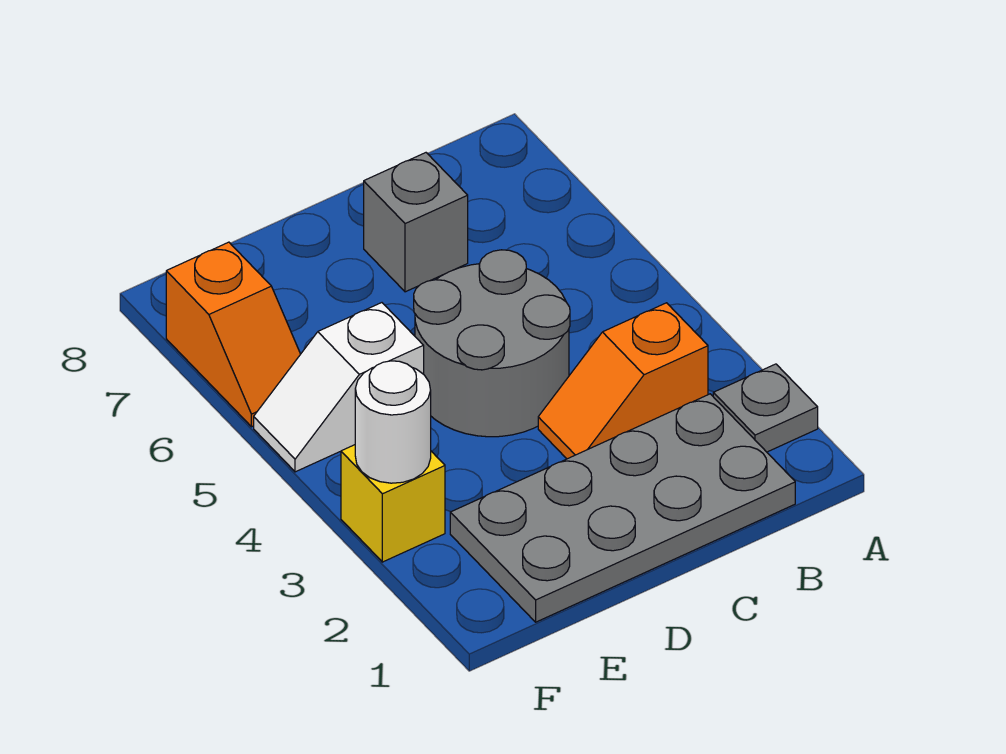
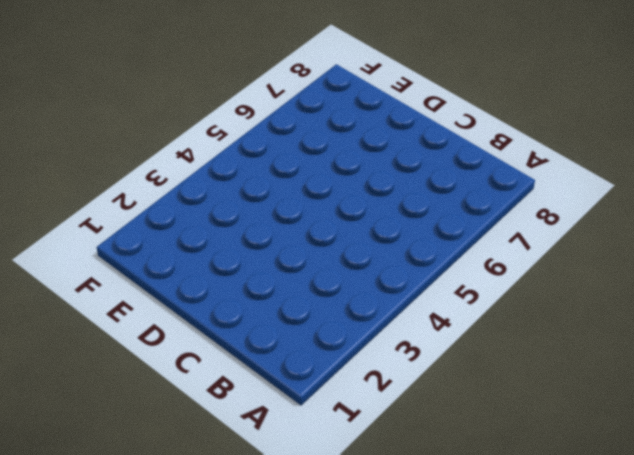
none -> grey 1x1 plate [713,364,818,452]
none -> grey 2x4 plate [450,394,795,622]

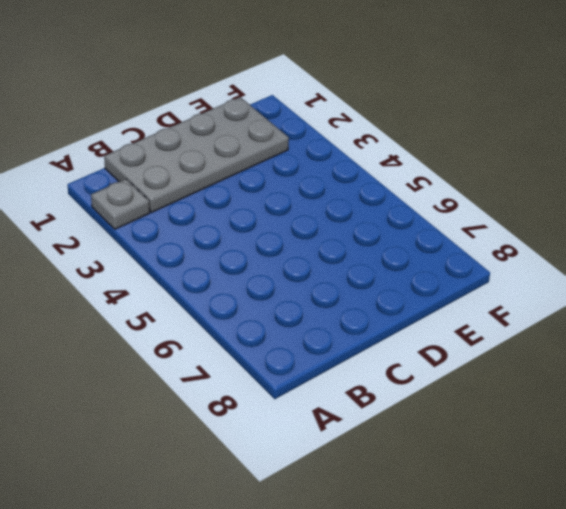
none -> orange 1x2 slope [538,303,708,459]
none -> grey 2x2 round brick [414,250,570,437]

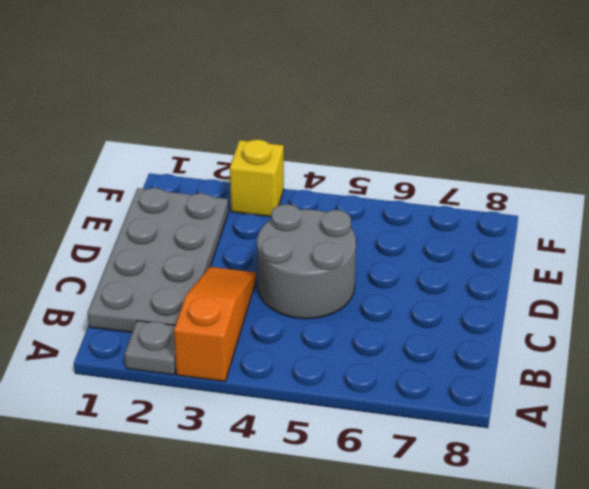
orange 1x3 slope [174,267,256,382] -> orange 1x2 slope [538,303,708,459]
none -> grey 1x1 brick [364,153,468,292]
none -> white 1x2 slope [254,303,424,472]

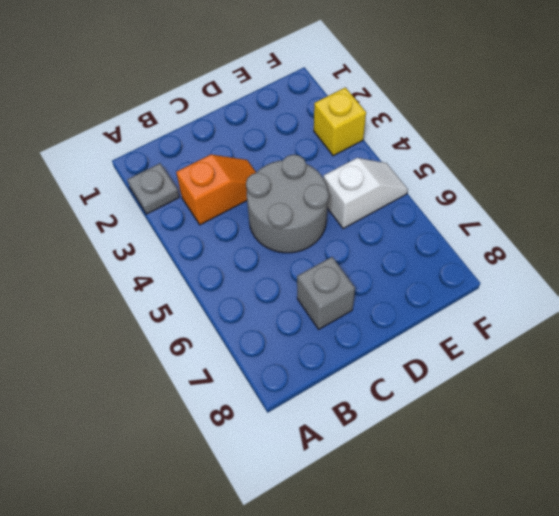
none -> grey 2x4 plate [450,394,795,622]
none -> orange 1x2 slope [166,242,300,427]

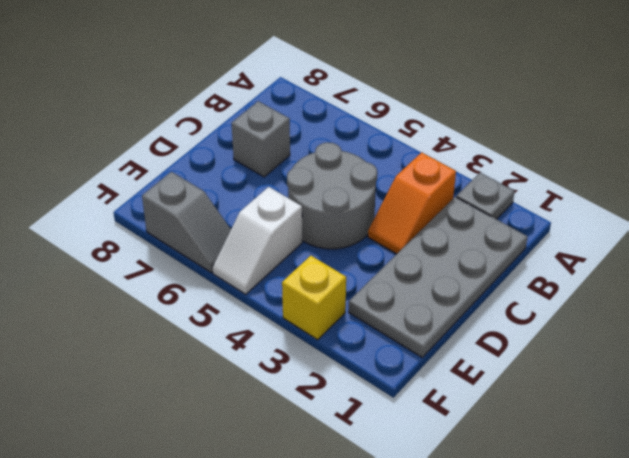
grey 1x2 slope [142,172,231,272] -> orange 1x2 slope [166,242,300,427]
none -> white 1x1 round brick [355,361,431,483]

